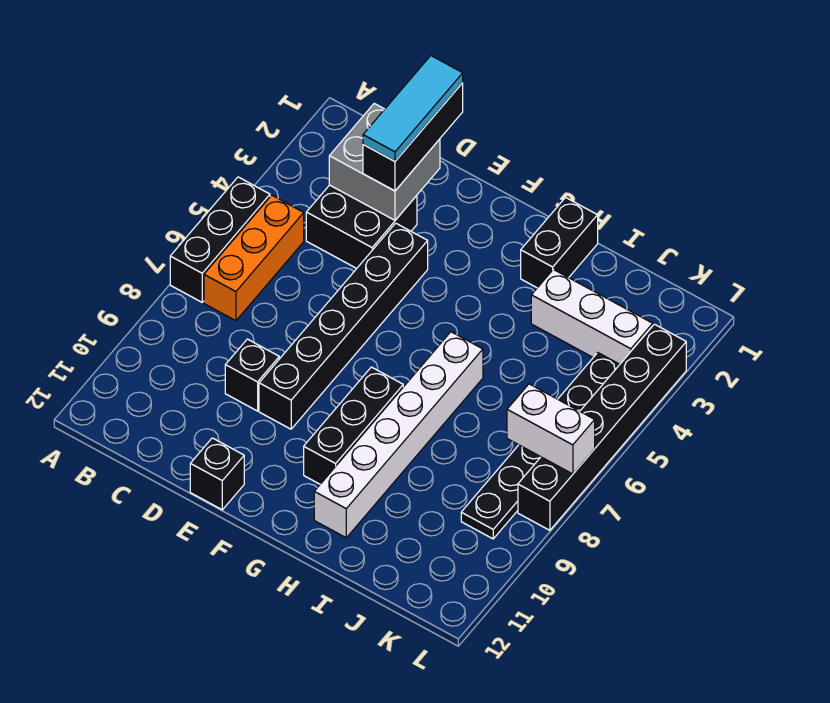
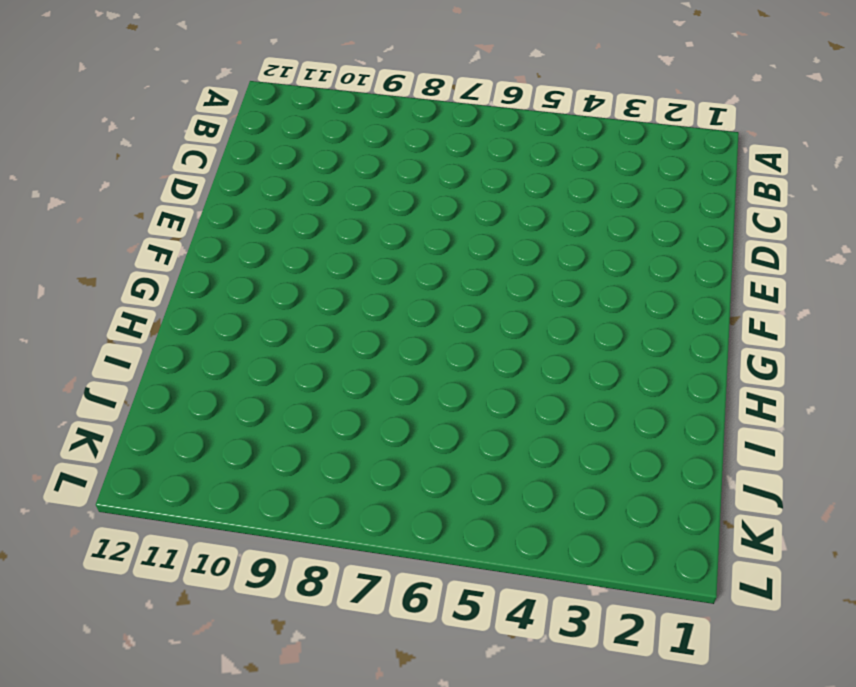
none -> black 1x3 brick [170,177,270,302]
none -> orange 1x3 brick [204,195,304,321]
none -> black 2x2 brick [306,185,417,268]

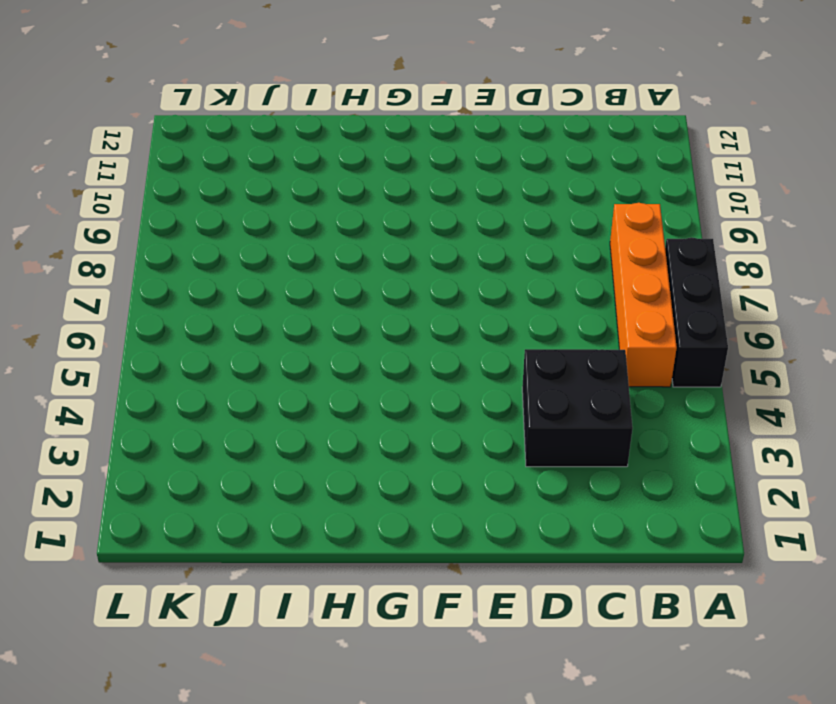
orange 1x4 brick [610,203,677,387] -> orange 1x3 brick [204,195,304,321]
none -> black 1x1 brick [225,339,279,411]
none -> black 1x6 brick [259,223,428,429]
none -> black 1x1 brick [190,438,244,510]

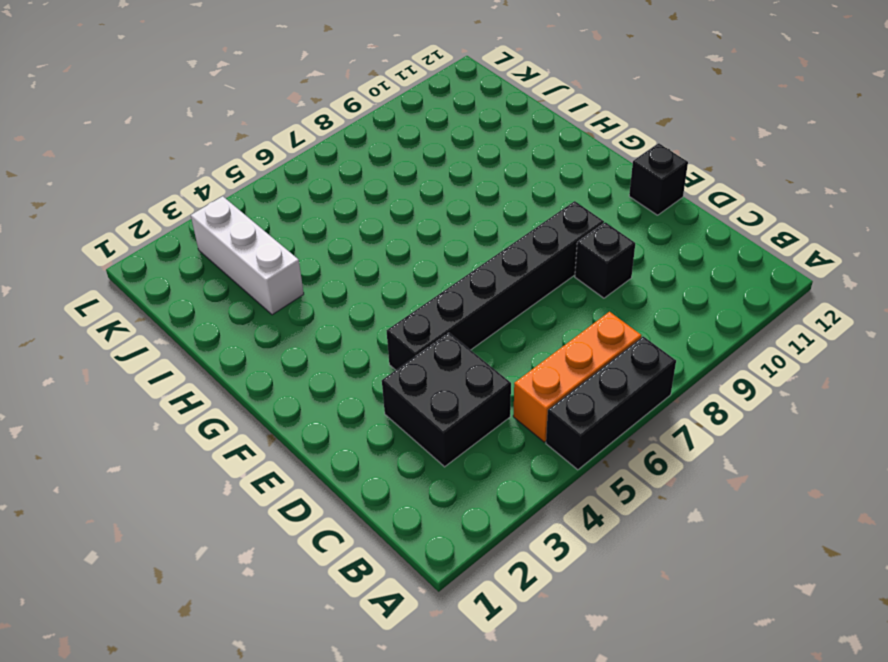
none -> black 1x3 brick [304,367,403,484]
none -> black 1x2 brick [521,198,598,288]
none -> white 1x6 brick [314,332,483,538]

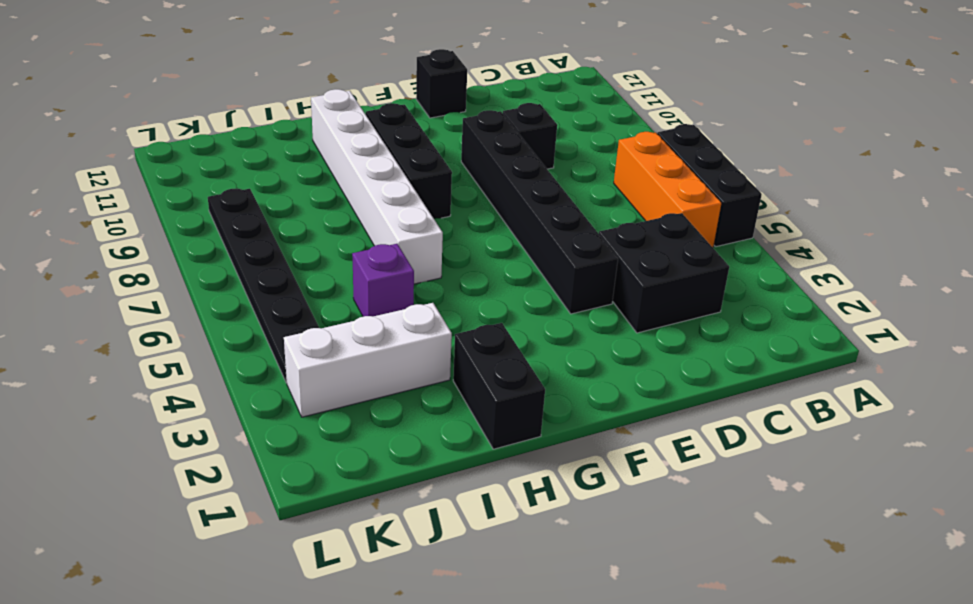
purple 1x1 brick [352,244,414,317] -> none
none -> black 1x6 brick [518,324,686,530]
none -> grey 2x2 brick [329,103,440,220]
none -> white 1x2 brick [507,384,595,474]

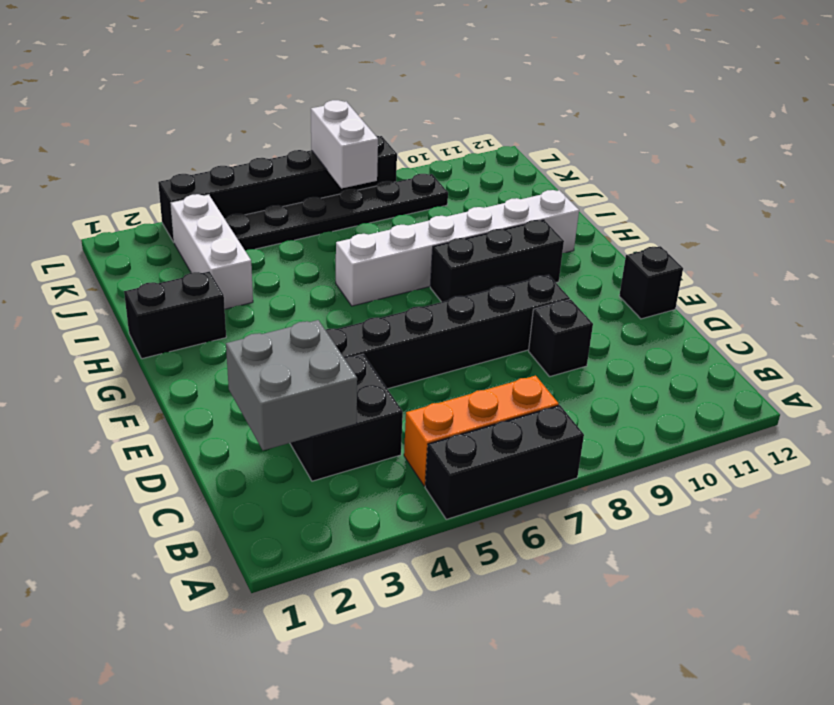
none -> black 1x3 brick [363,83,463,191]
none -> cyan 1x3 tile [363,56,463,161]

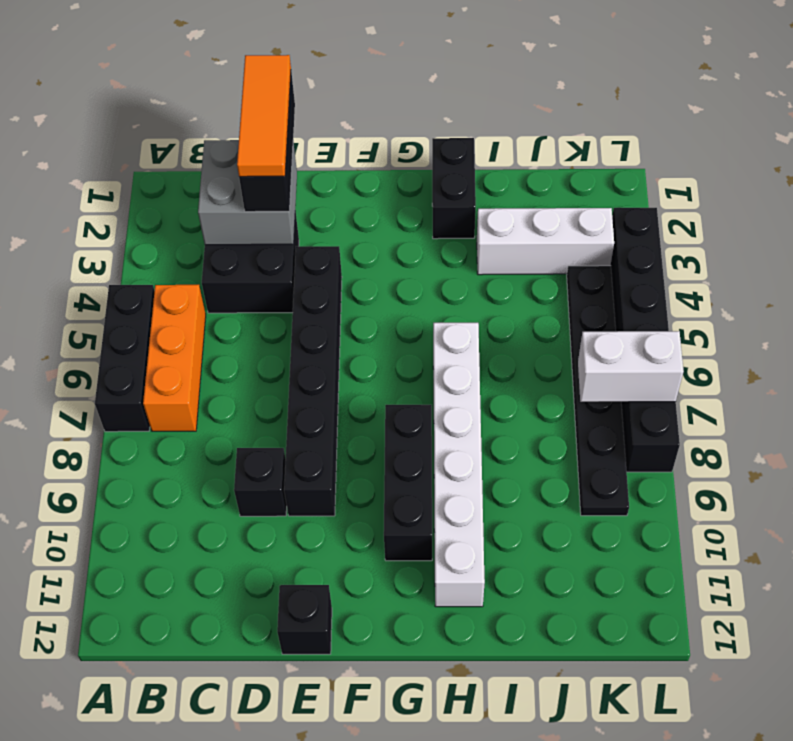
orange 1x3 tile [237,55,291,177] -> cyan 1x3 tile [363,56,463,161]

